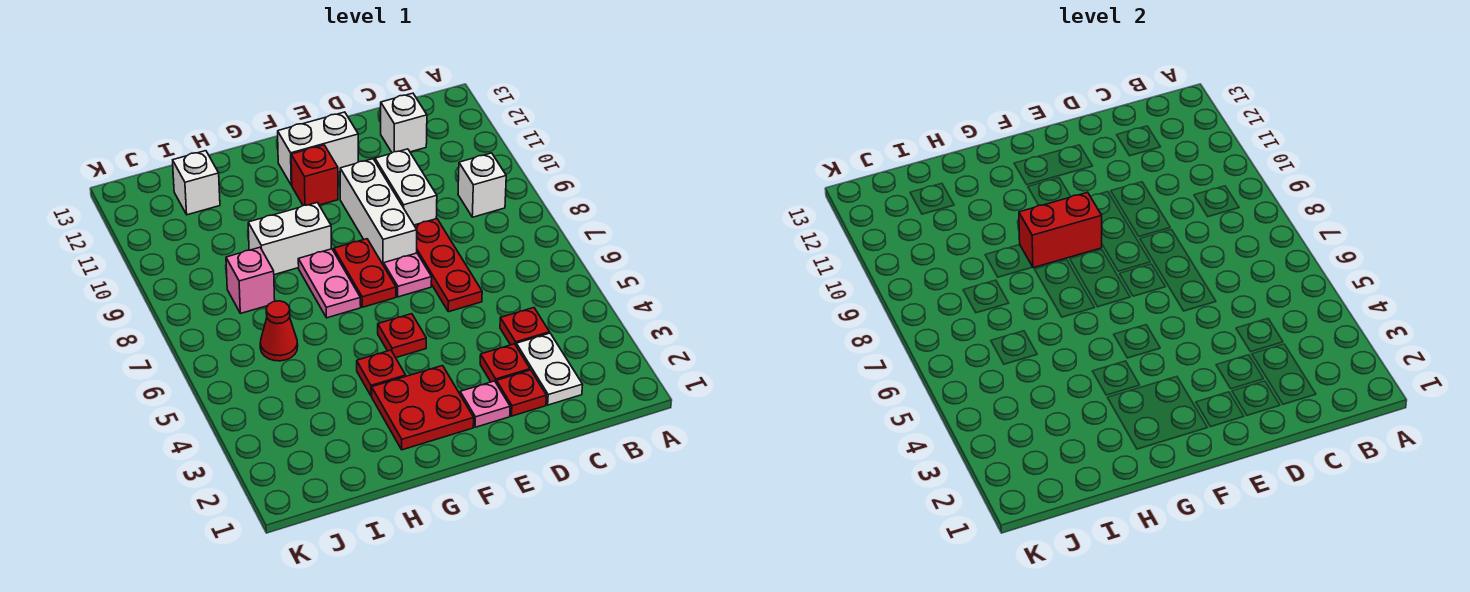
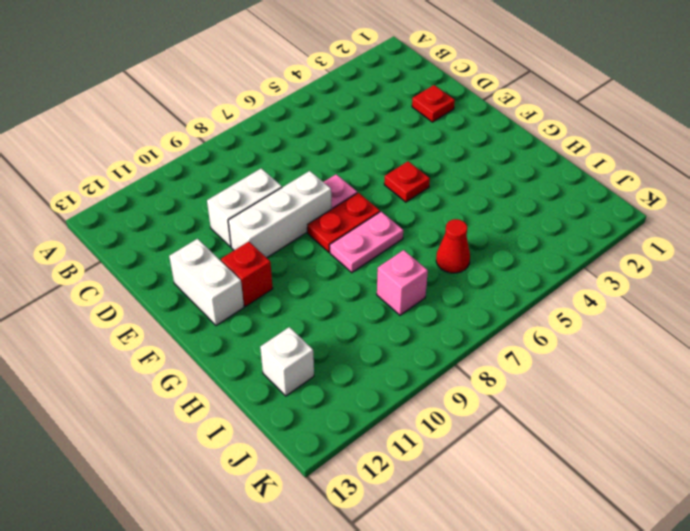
none -> white 1x1 brick [458,153,506,217]
none -> white 1x2 plate [516,333,583,405]
none -> red 1x1 plate [500,308,550,345]

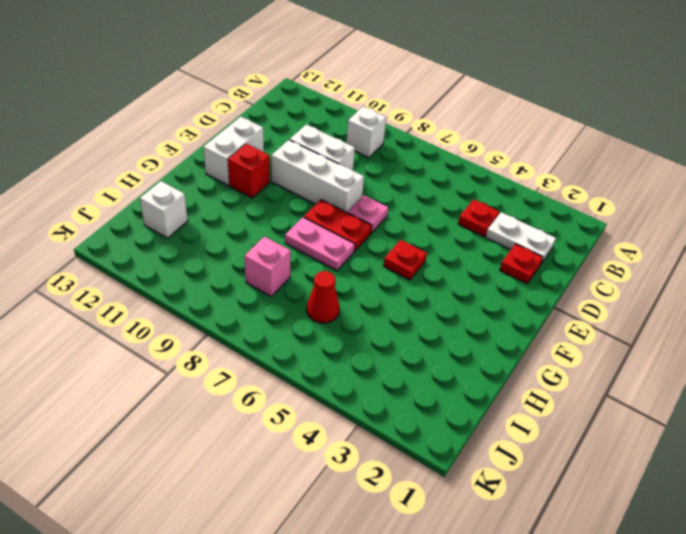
none -> white 1x1 brick [381,93,427,153]
none -> red 1x1 plate [480,344,530,382]
none -> red 1x3 plate [414,219,482,312]

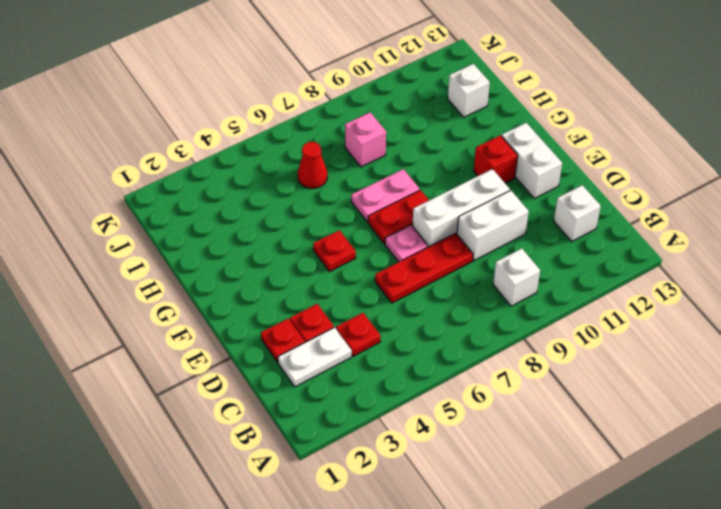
none -> pink 1x1 plate [460,381,510,427]
none -> red 2x2 plate [372,366,474,450]
none -> red 1x1 plate [357,350,406,396]

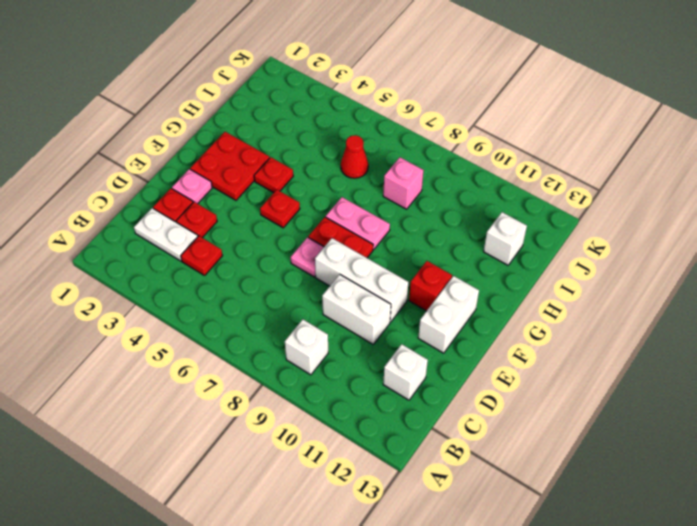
none -> red 1x3 plate [414,219,482,312]
none -> white 1x2 brick [248,202,331,275]
none -> red 1x2 brick [1019,192,1102,268]

